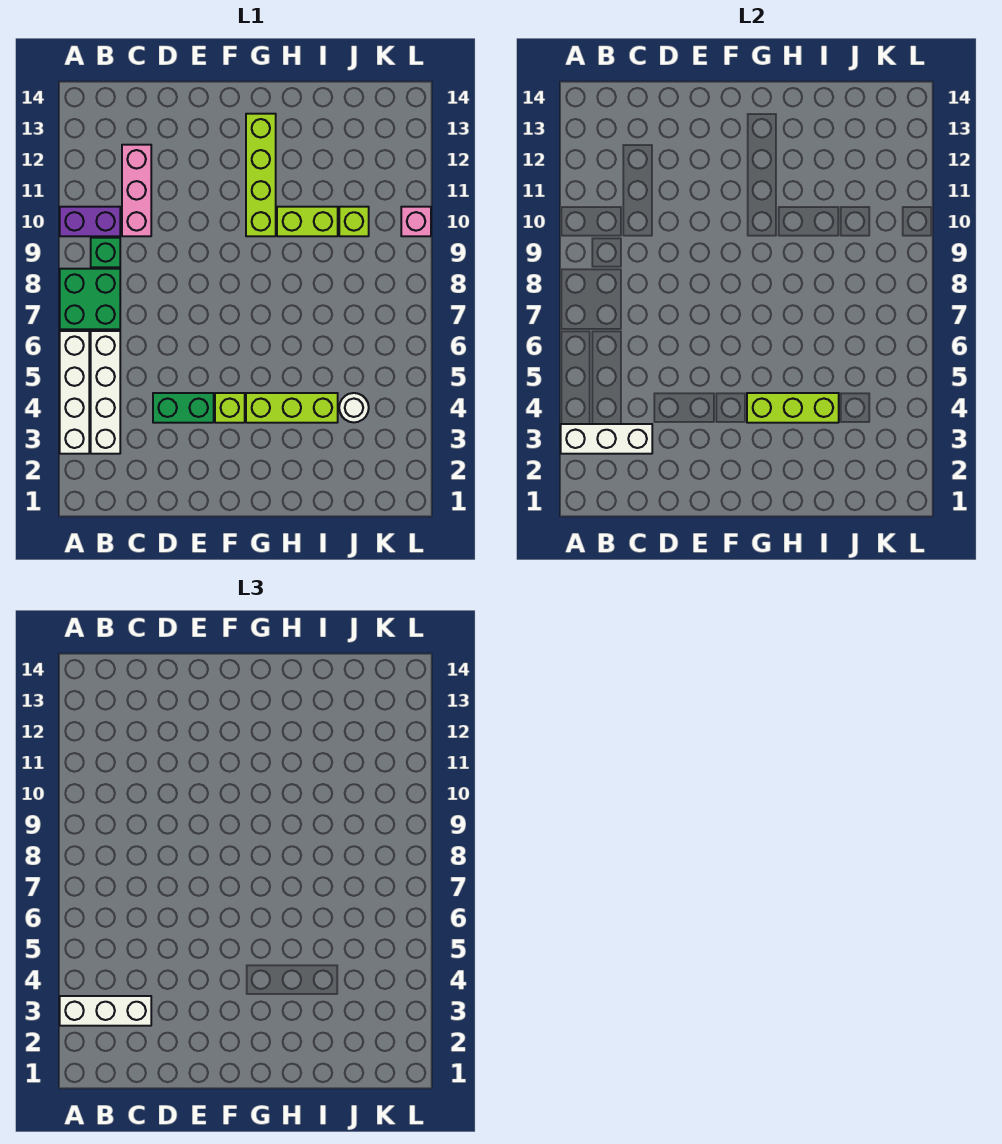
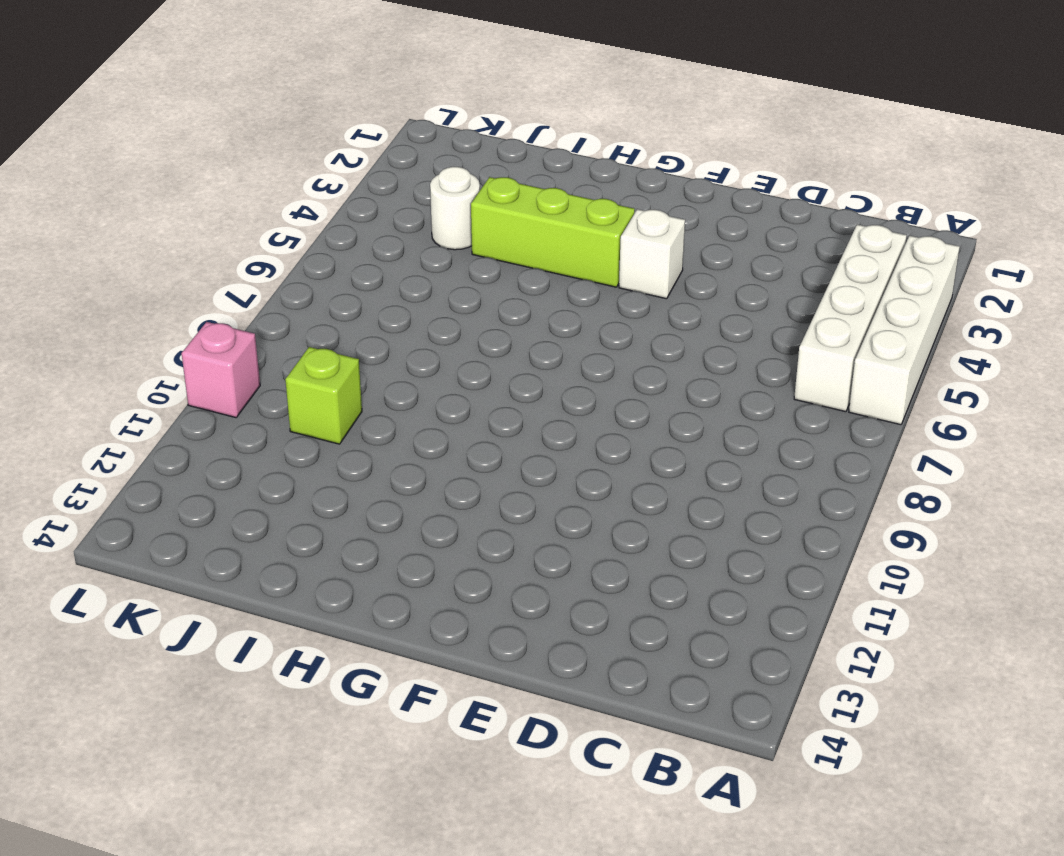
white 1x1 brick [619,209,685,299] -> lime 1x1 brick [215,393,245,423]
none -> green 2x2 brick [60,269,120,329]
none -> purple 1x2 brick [60,207,120,236]
none -> green 1x1 brick [91,238,120,267]

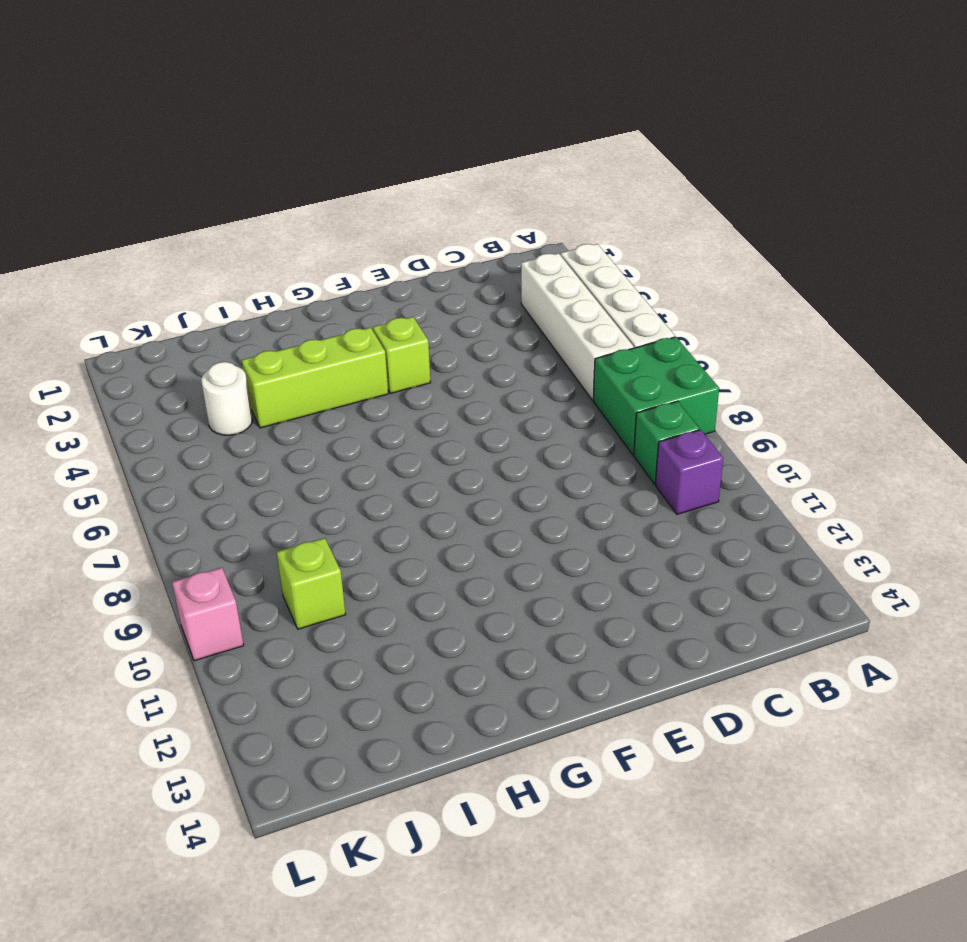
purple 1x1 brick [655,430,723,514] -> purple 1x2 brick [60,207,120,236]
none -> pink 1x3 brick [122,145,151,236]
none -> green 1x2 brick [153,393,214,423]
none -> lime 1x4 brick [246,114,276,236]

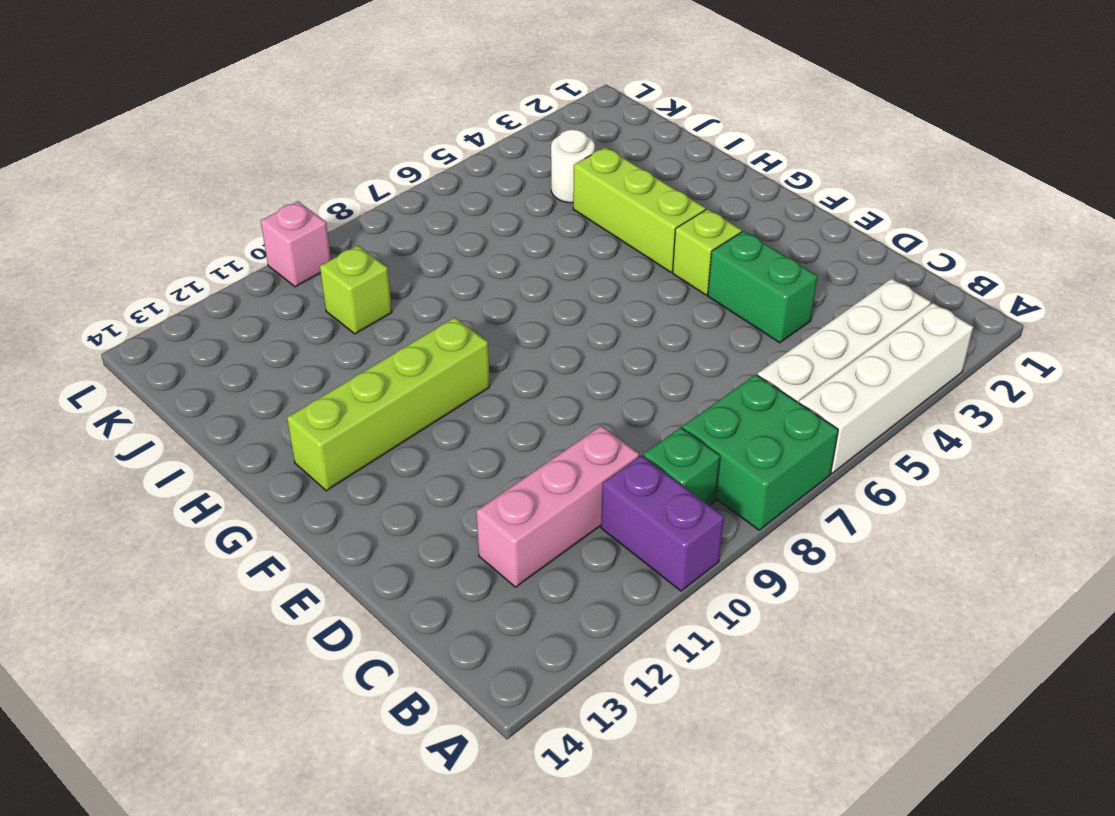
none -> lime 1x2 brick [277,207,338,236]
none -> white 1x3 brick [561,424,652,454]
none -> lime 1x3 brick [747,393,839,423]

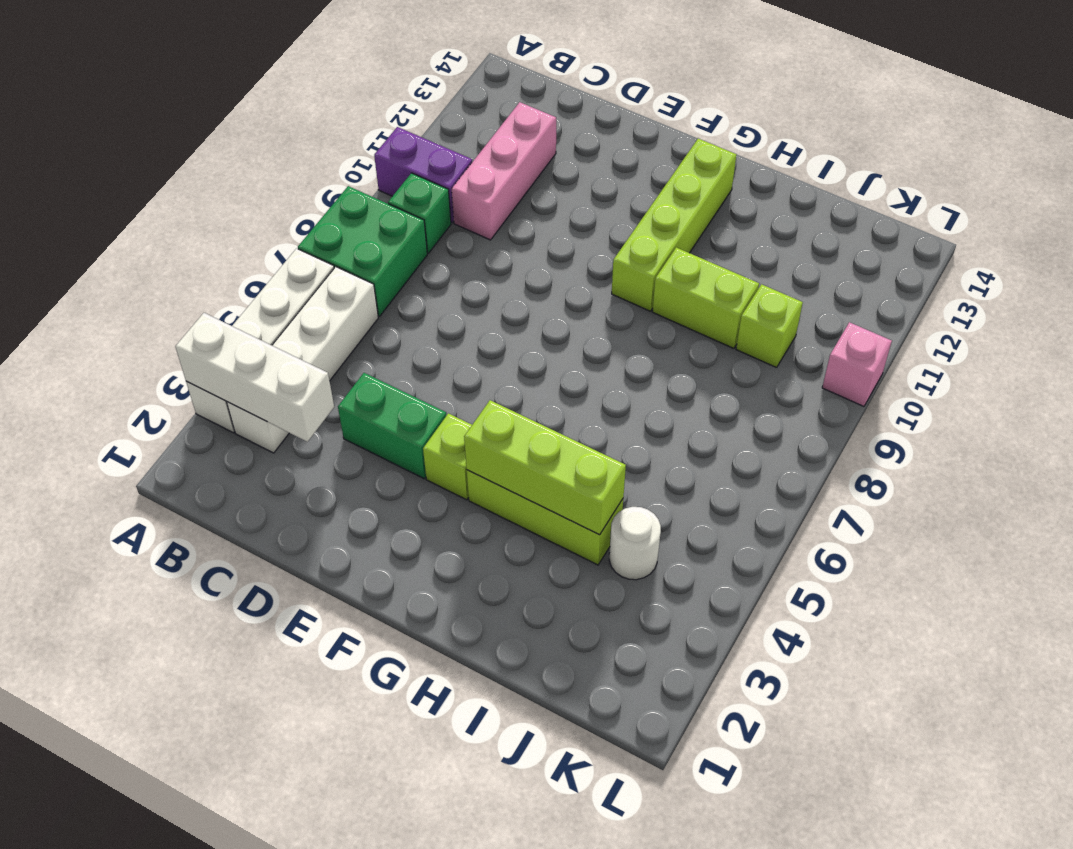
none -> white 1x3 brick [60,996,151,1026]

